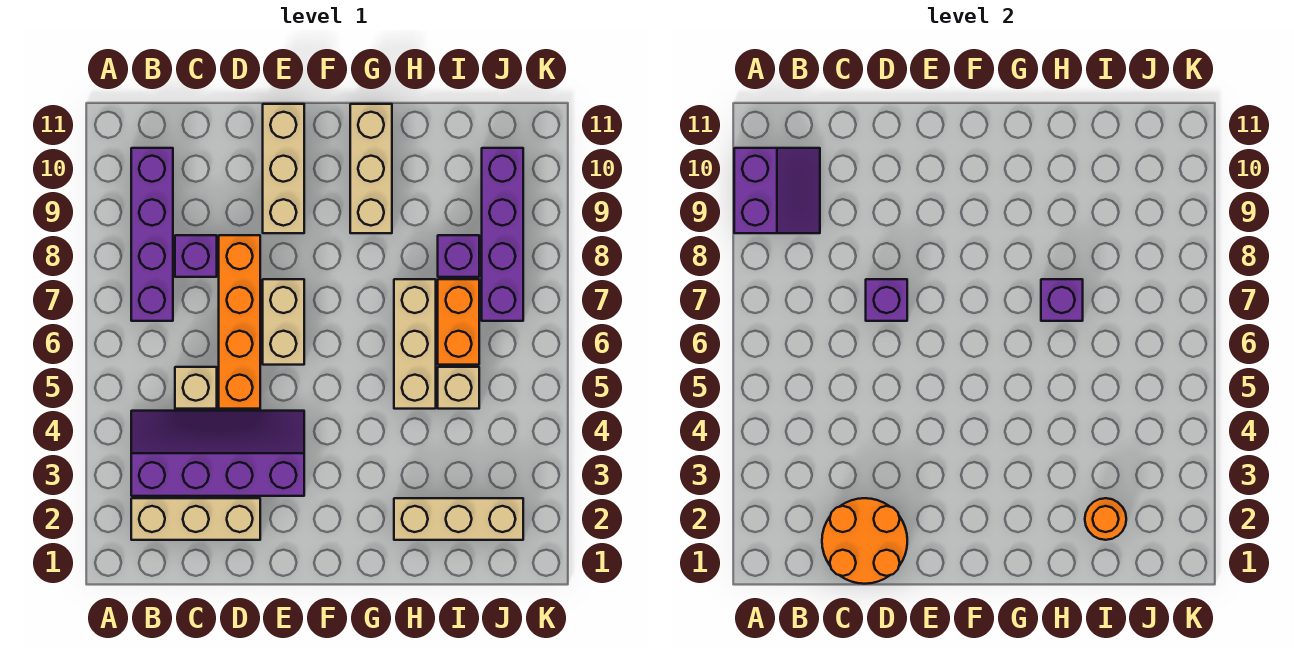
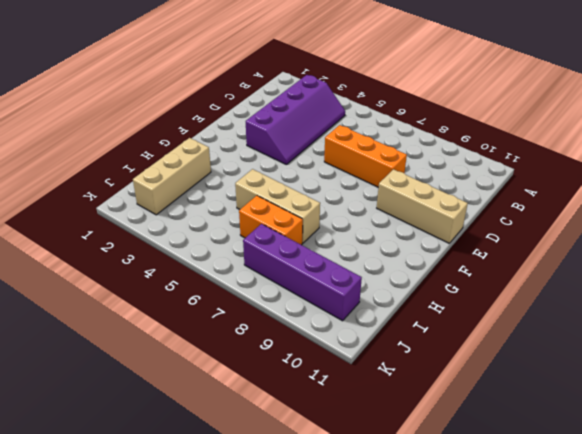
orange 1x3 brick [324,125,407,187] -> orange 1x4 brick [219,235,260,409]
none -> tan 1x3 brick [131,498,260,540]
none -> purple 1x4 brick [131,148,173,321]
none -> tan 1x1 brick [175,367,217,409]

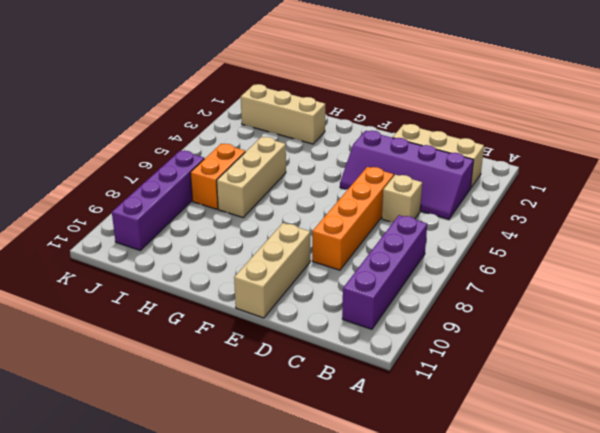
none -> purple 1x1 brick [175,235,217,277]
none -> tan 1x2 brick [263,279,304,365]
none -> tan 1x3 brick [350,104,392,233]

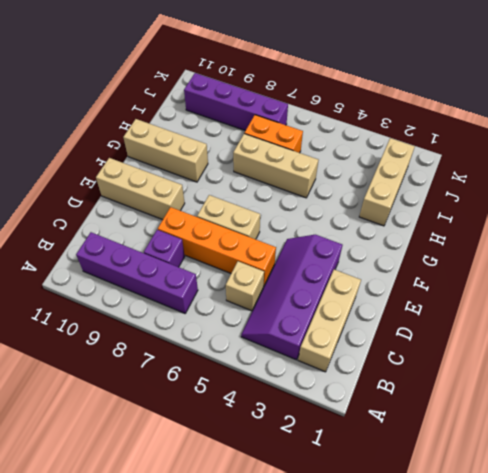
none -> tan 1x1 brick [438,367,479,409]
none -> purple 1x1 brick [438,235,479,277]
none -> purple 2x2 slope [734,148,820,233]

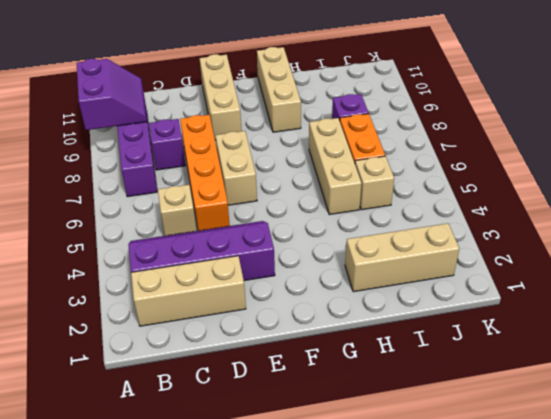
none -> purple 1x4 brick [482,148,523,321]
none -> orange 2x2 round brick [822,498,907,584]
none -> purple 1x1 brick [866,279,907,321]

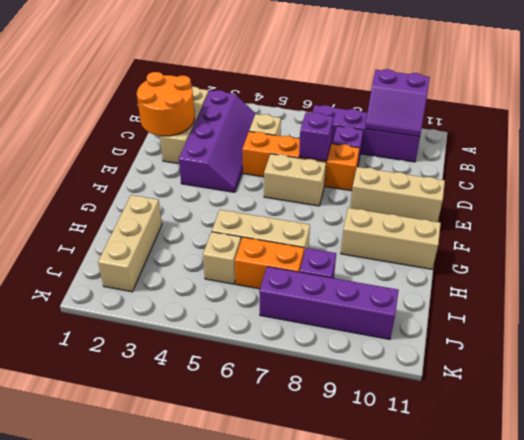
none -> purple 1x1 brick [1041,279,1083,321]
none -> orange 1x1 round brick [1085,498,1126,540]

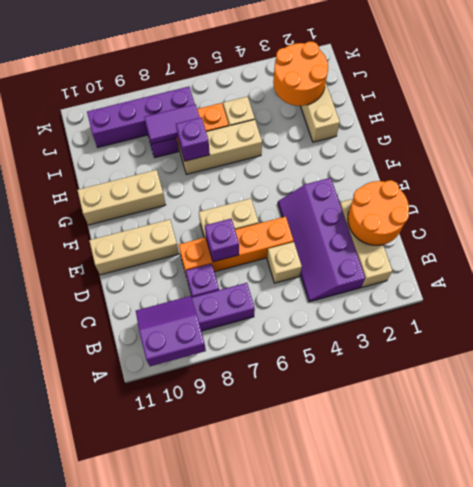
orange 2x2 round brick [273,42,328,106] -> orange 1x1 round brick [1085,498,1126,540]
purple 1x2 tile [144,104,200,144] -> none

